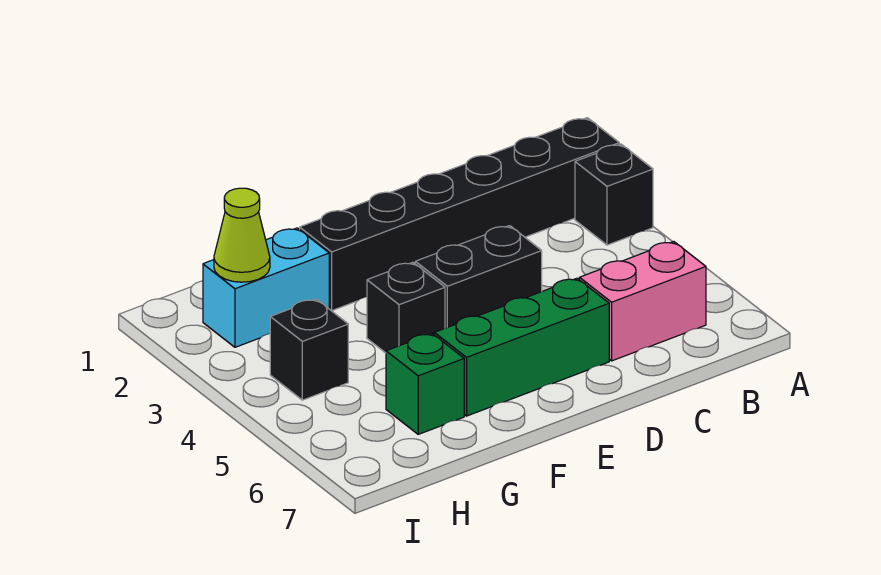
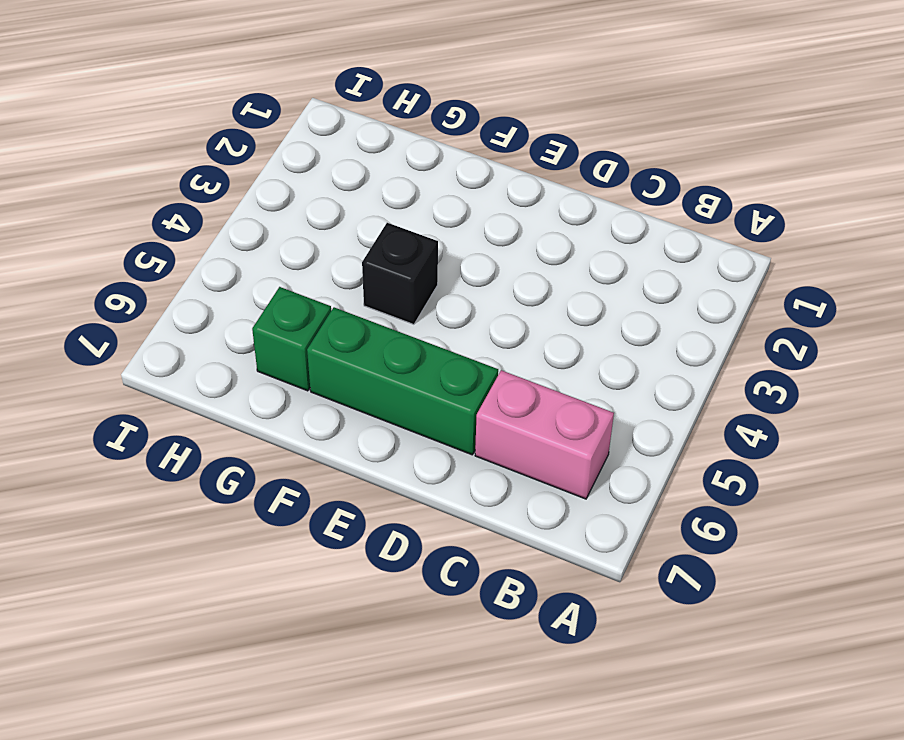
none -> black 1x6 brick [300,118,619,311]
none -> black 1x1 brick [575,144,653,245]

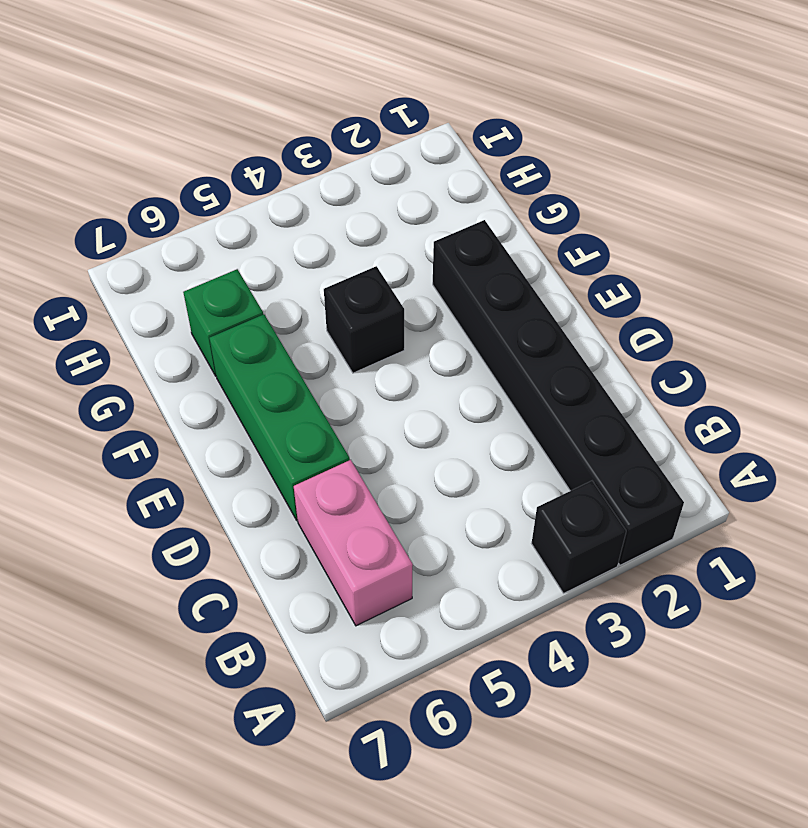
none -> black 1x2 brick [415,226,542,328]
none -> cyan 1x2 brick [203,228,329,347]

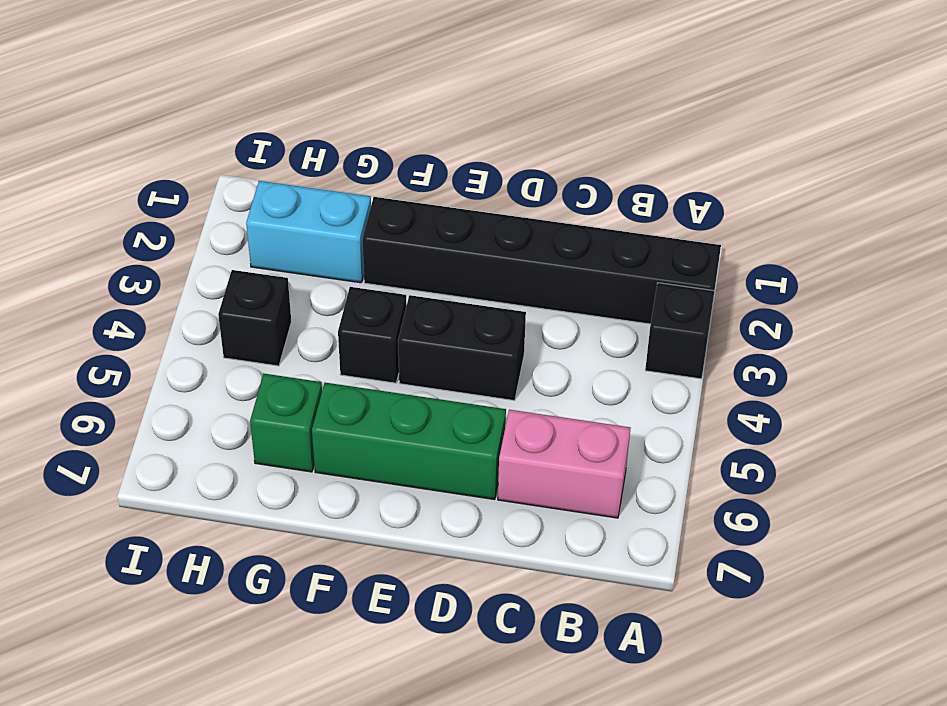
none -> lime 1x1 cone [214,188,270,282]

